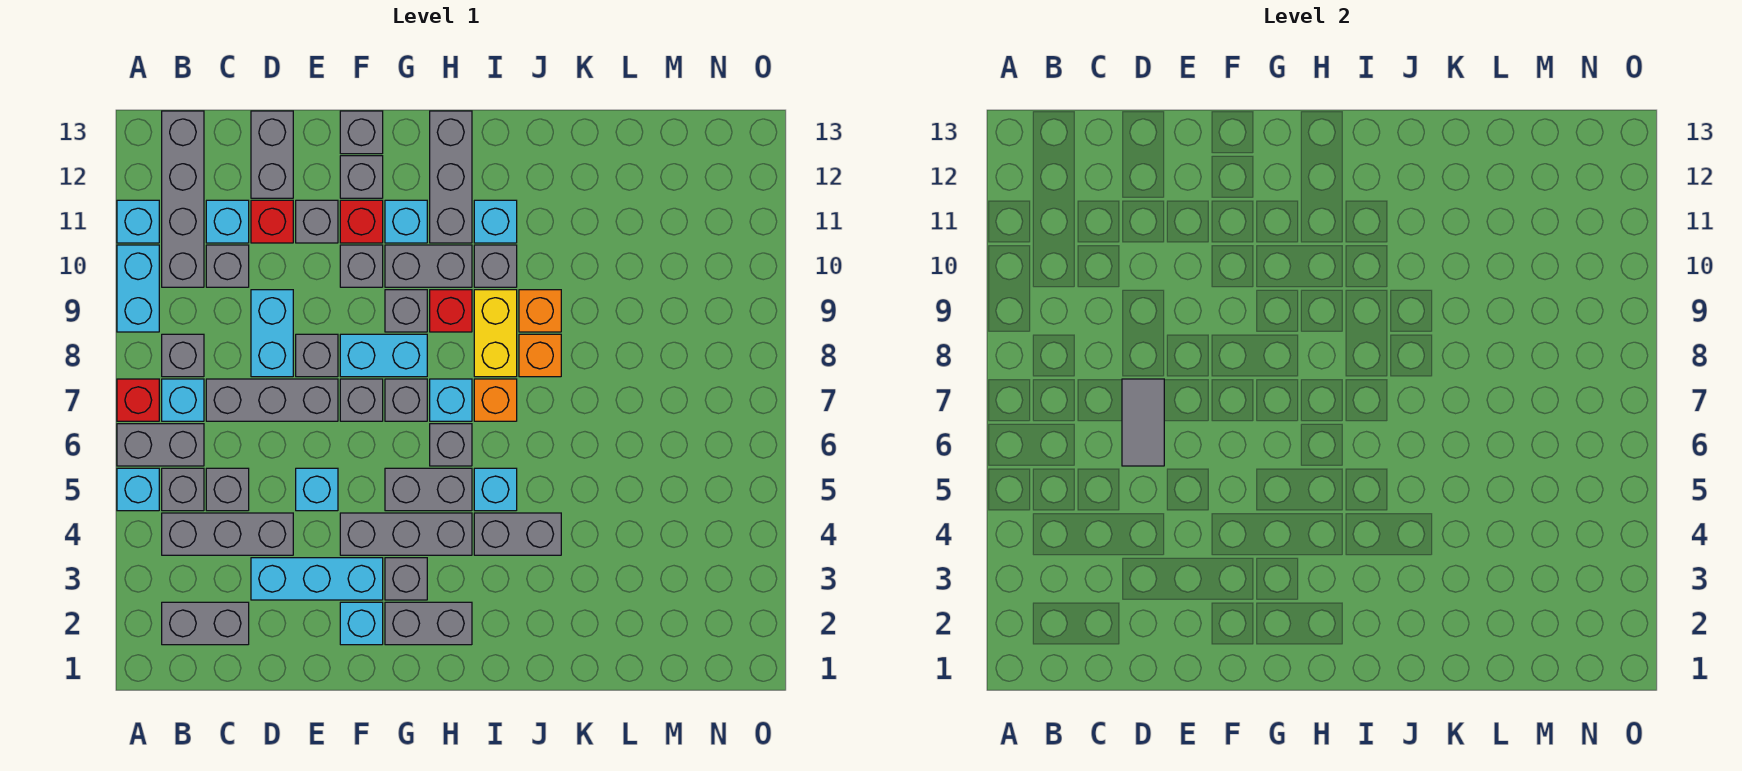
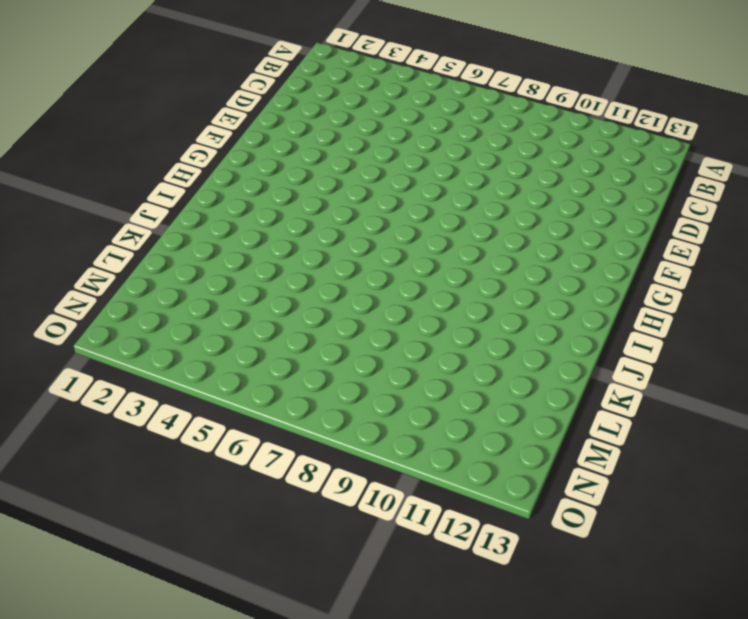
none -> cyan 1x1 brick [117,468,159,511]
none -> grey 1x2 brick [117,424,204,466]
none -> red 1x1 brick [117,379,159,421]
none -> cyan 1x2 brick [117,245,159,332]

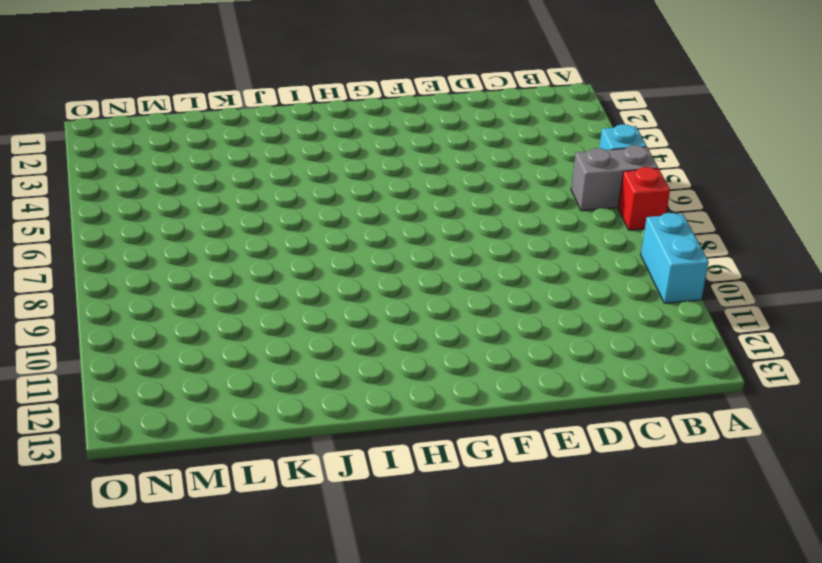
none -> cyan 1x1 brick [117,200,159,243]
none -> grey 1x2 brick [162,602,249,645]
none -> grey 1x3 brick [162,513,293,555]
none -> grey 1x1 brick [162,468,204,511]

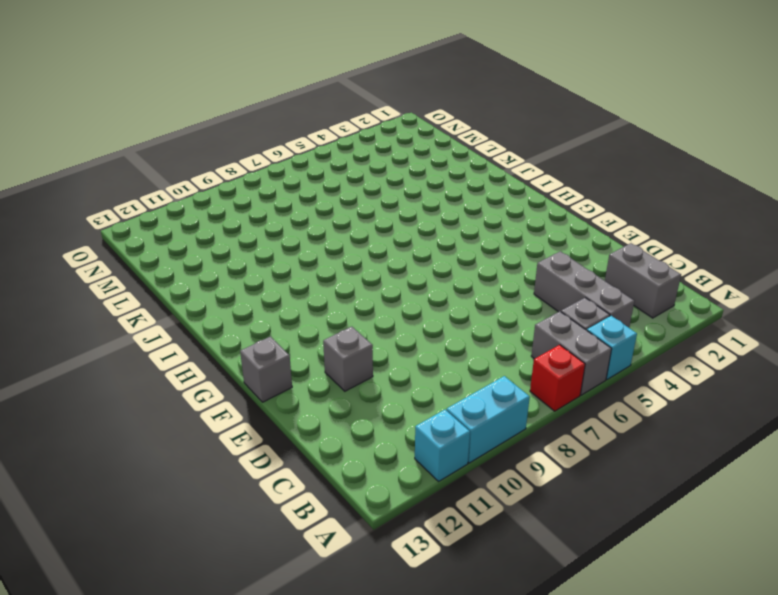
none -> cyan 1x1 brick [162,379,204,421]
none -> grey 1x1 brick [162,334,204,377]
none -> grey 1x4 brick [162,111,204,287]
none -> grey 1x1 brick [206,468,249,511]

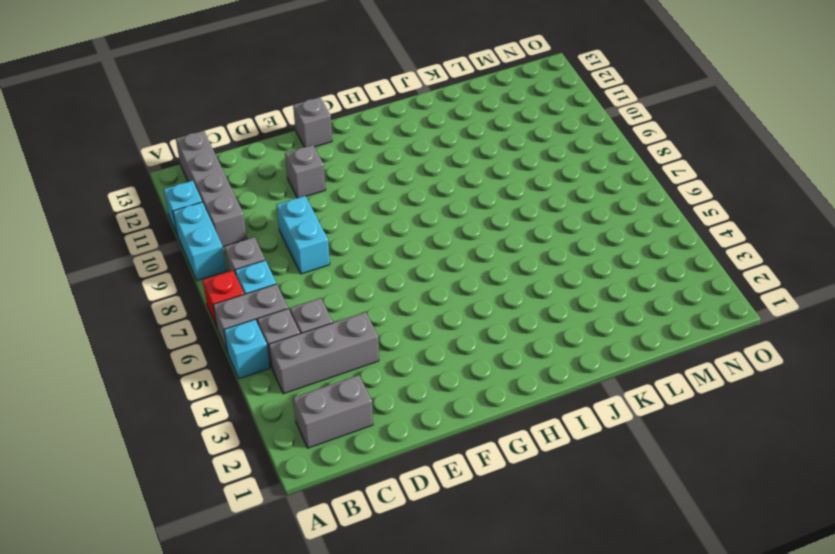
none -> grey 1x3 brick [206,379,338,421]
none -> grey 1x1 brick [206,245,249,287]
none -> cyan 1x1 brick [206,200,249,243]
none -> cyan 1x3 brick [251,558,383,600]

